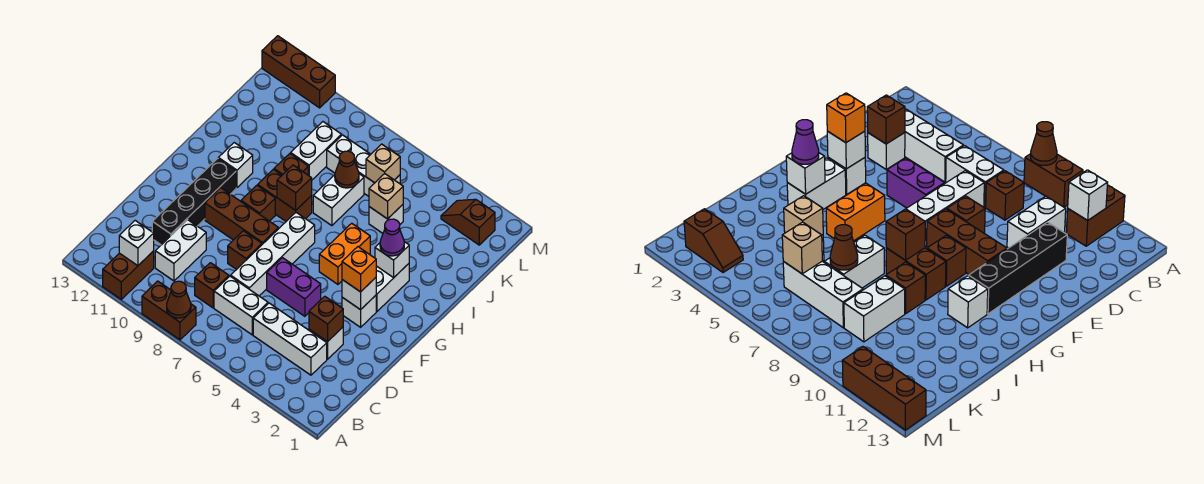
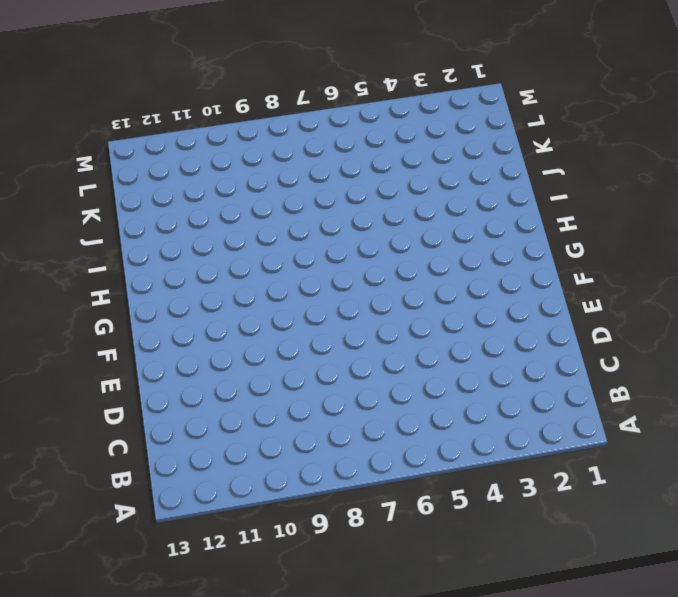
none -> brown 1x2 brick [142,281,196,340]
none -> brown 1x2 brick [103,251,154,299]
none -> white 1x3 brick [253,303,327,375]
none -> white 1x2 brick [214,276,268,335]

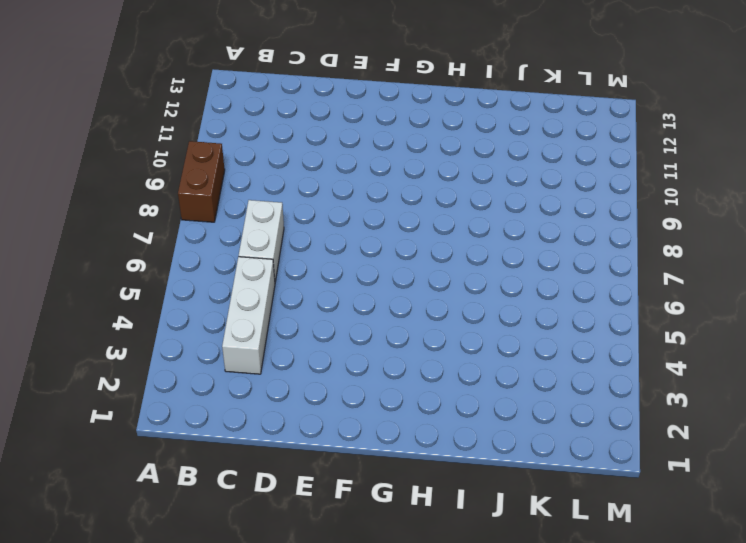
none -> brown 1x2 brick [103,251,154,299]
none -> brown 1x1 brick [195,263,229,308]
none -> white 1x2 brick [155,220,206,281]
none -> white 1x1 brick [309,327,343,359]

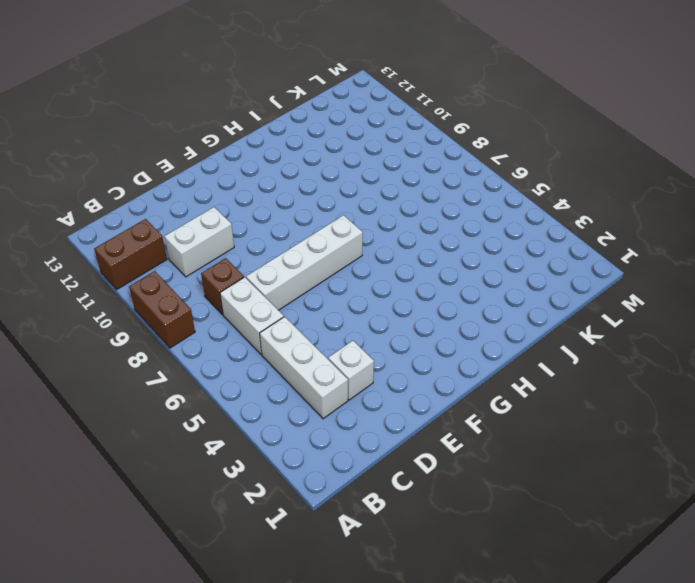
none -> black 1x4 brick [152,158,236,245]
none -> purple 1x2 brick [267,258,321,316]
none -> brown 1x1 brick [228,231,262,270]
none -> white 1x1 brick [342,295,376,327]

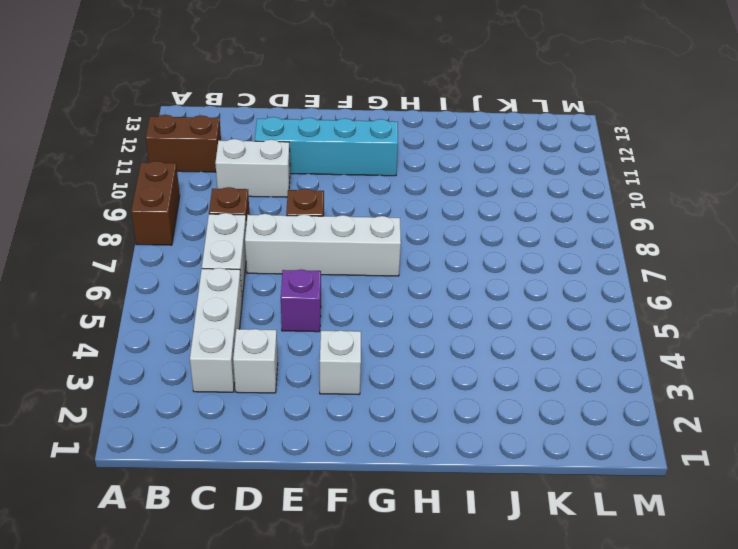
cyan 1x4 brick [255,117,398,176] -> black 1x4 brick [152,158,236,245]
purple 1x1 brick [281,269,321,332] -> purple 1x2 brick [267,258,321,316]
none -> brown 1x3 brick [205,188,278,244]
none -> white 1x2 brick [376,264,409,311]
none -> orange 1x2 brick [319,223,370,284]
none -> brown 1x1 brick [241,185,275,221]

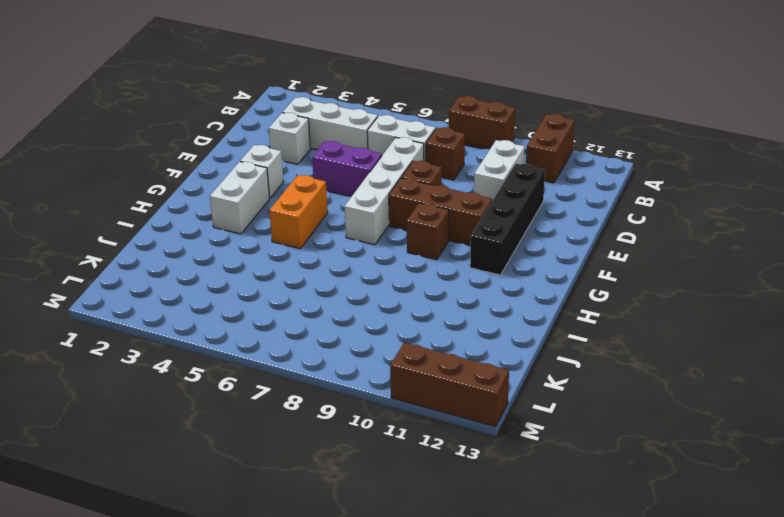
none -> brown 1x2 brick [258,169,312,221]
none -> white 1x1 brick [218,143,253,188]
none -> white 1x2 brick [313,174,364,226]
none -> brown 1x1 brick [274,154,308,175]

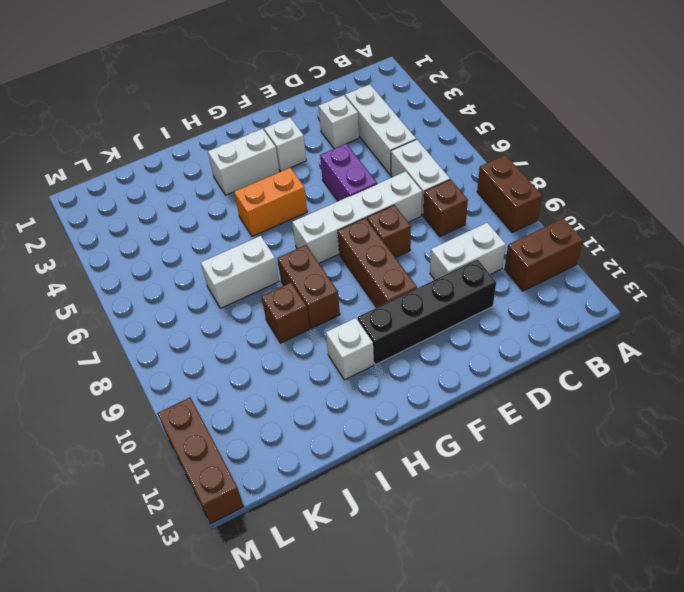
none -> brown 1x1 brick [241,185,275,221]
none -> white 1x1 brick [369,205,403,233]
none -> white 1x2 brick [291,122,342,180]
none -> white 1x3 brick [327,135,400,196]

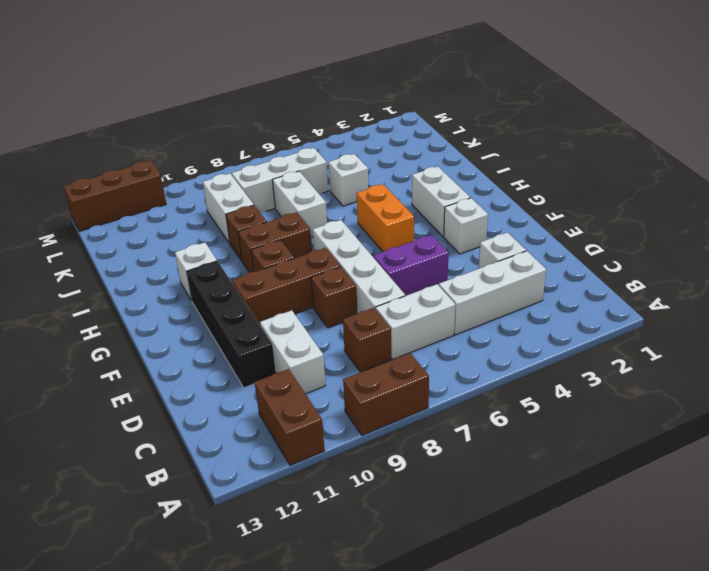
none -> brown 1x2 slope [441,199,495,245]
none -> brown 1x1 cone [167,281,191,318]
none -> white 1x1 brick [119,221,154,266]
none -> brown 1x1 brick [309,296,343,342]

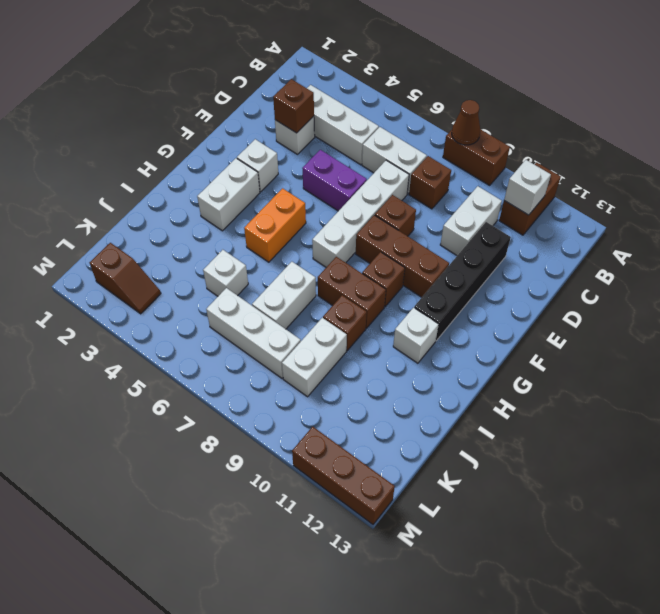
none -> white 1x1 brick [342,278,376,310]
none -> white 1x1 brick [375,242,409,278]
none -> brown 1x1 brick [277,165,312,210]
none -> tan 1x1 brick [369,174,403,219]

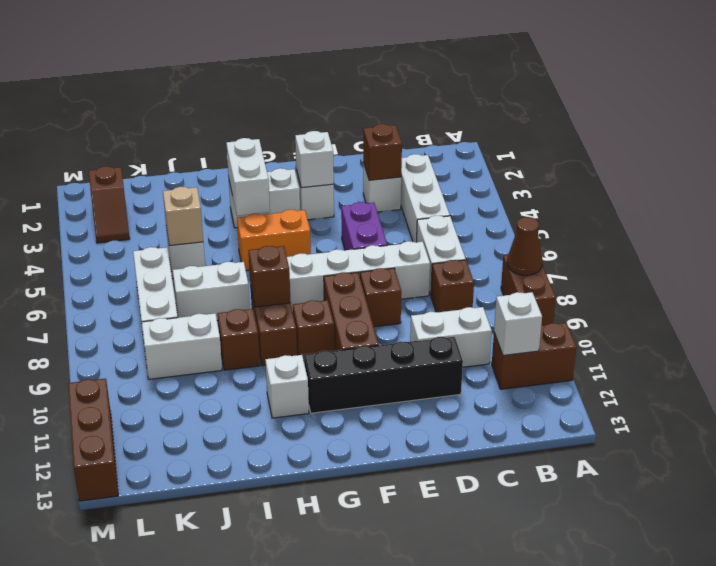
white 1x2 brick [226,138,270,216] -> white 1x1 brick [375,242,409,278]
none -> brown 1x1 cone [335,151,359,188]
none -> tan 1x1 brick [366,144,400,183]
none -> orange 1x1 brick [342,247,376,292]
none -> purple 1x1 cone [380,219,404,256]

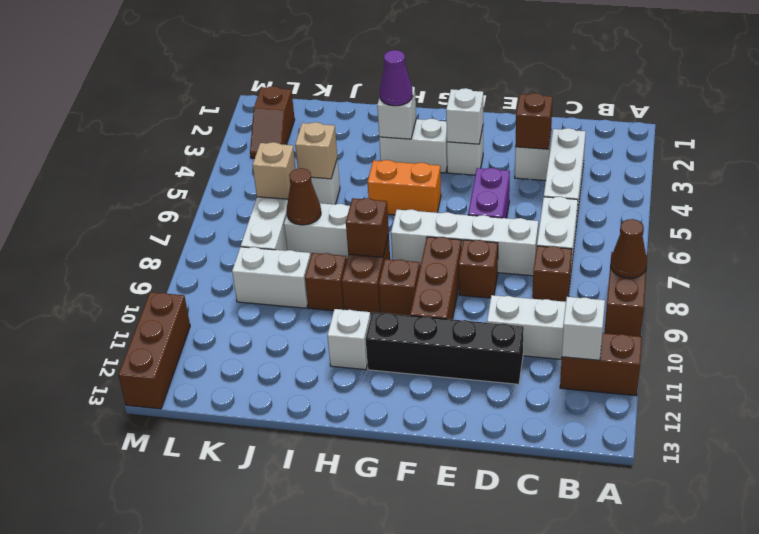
none -> orange 1x1 brick [342,247,376,292]

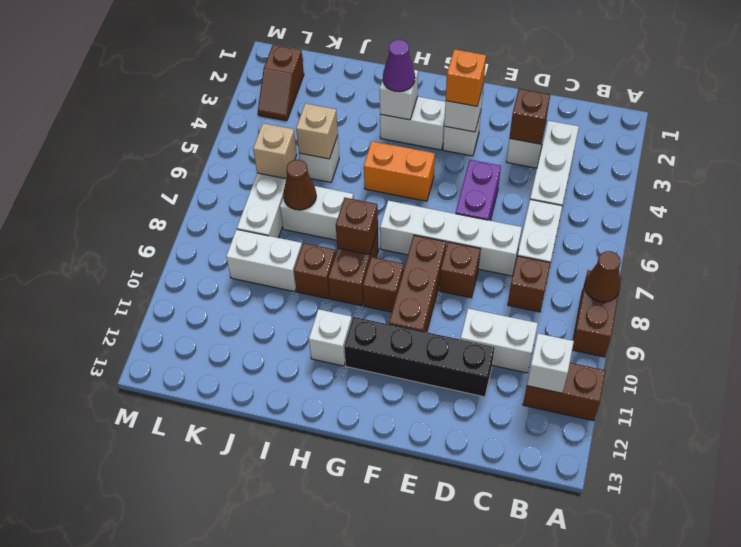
none -> brown 1x3 brick [262,36,335,108]

